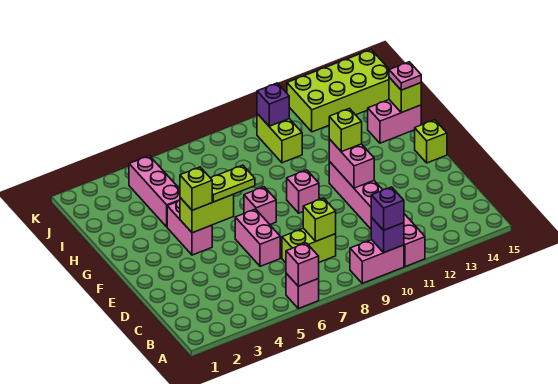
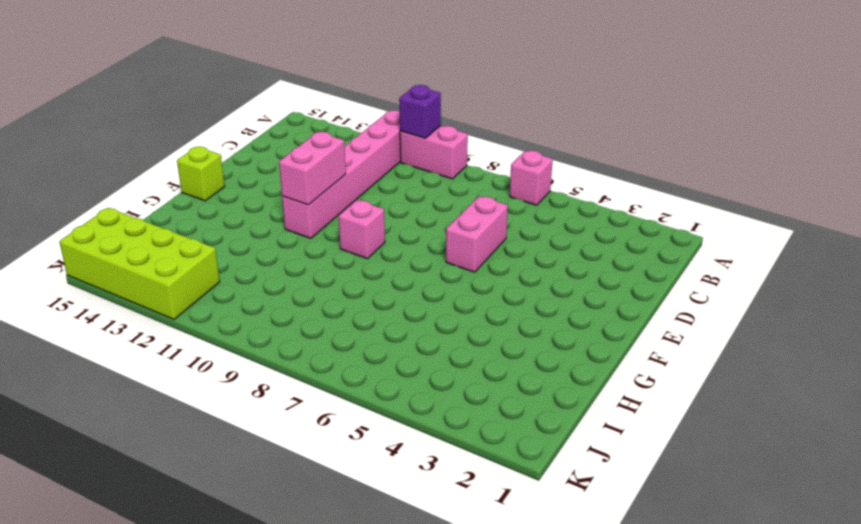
none -> lime 1x2 brick [282,228,336,263]
none -> pink 1x2 brick [167,200,212,255]
none -> pink 1x1 brick [244,187,276,224]

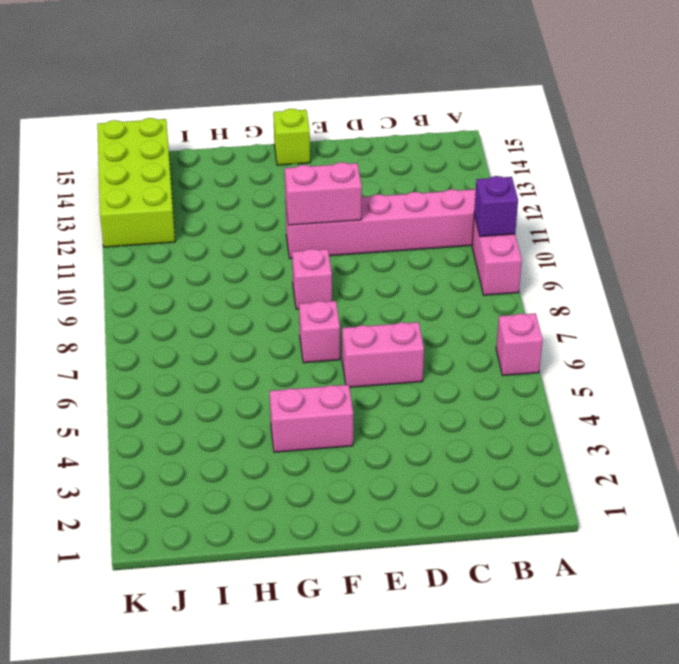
none -> lime 1x2 brick [282,228,336,263]
none -> pink 1x3 brick [129,156,180,227]
none -> pink 1x2 brick [368,100,421,143]

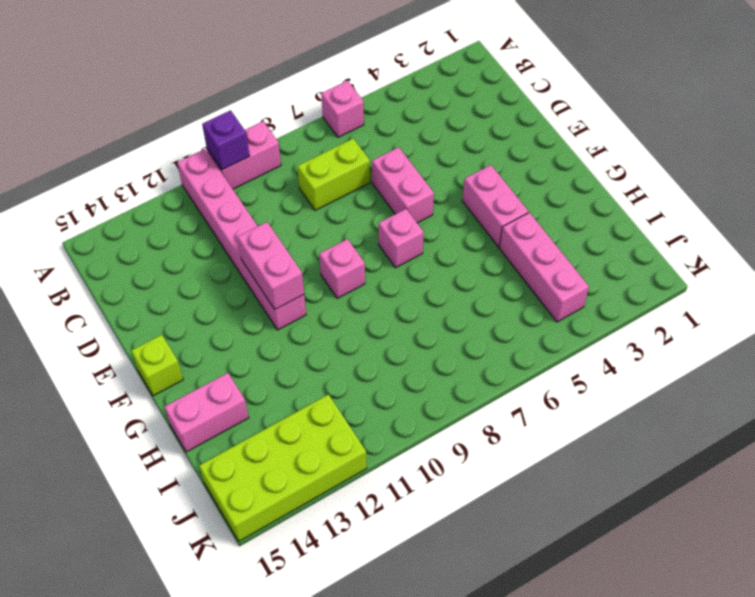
none -> lime 1x2 brick [257,114,302,163]
none -> pink 1x1 brick [286,243,319,286]
none -> lime 1x1 brick [303,198,336,241]

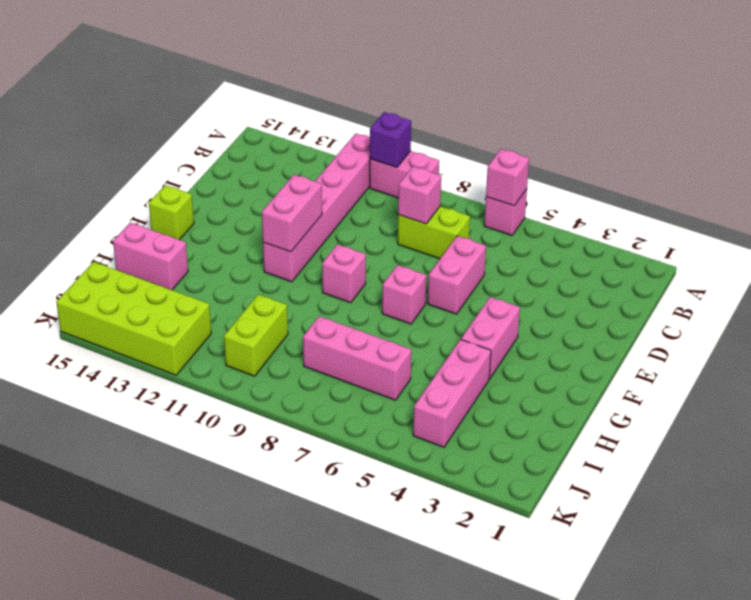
pink 1x1 brick [398,167,441,224] -> lime 1x1 brick [303,198,336,241]
pink 1x3 brick [303,316,411,400] -> none
none -> lime 1x2 brick [180,194,234,233]
none -> lime 1x1 brick [389,77,421,113]
none -> purple 1x1 brick [257,83,289,126]

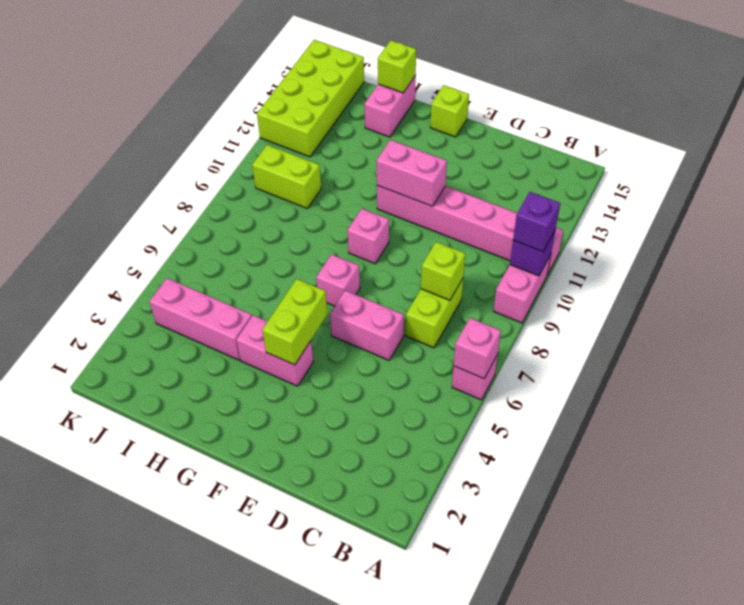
none -> purple 1x1 brick [257,83,289,126]
none -> lime 1x1 brick [180,167,212,210]
none -> lime 1x2 plate [211,165,255,202]

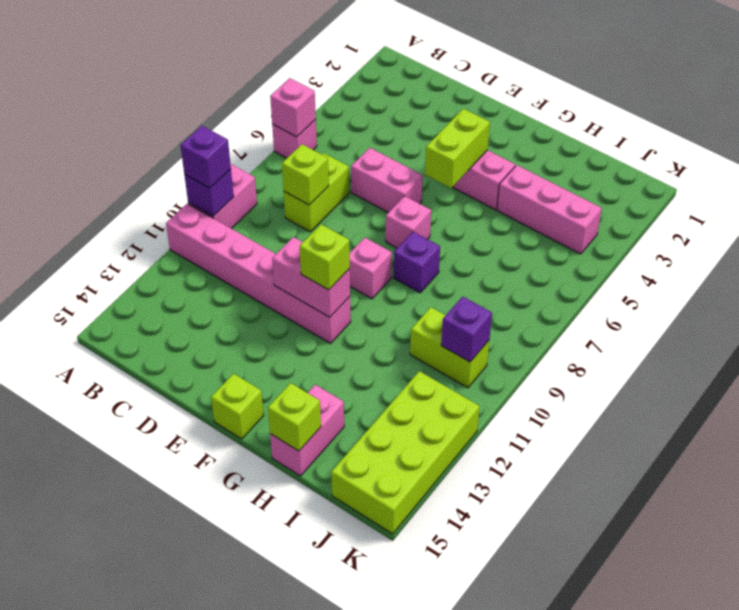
purple 1x1 brick [394,232,440,293] -> none
none -> lime 1x1 brick [180,167,212,210]
none -> lime 1x2 plate [211,165,255,202]
none -> pink 1x1 plate [389,62,421,90]

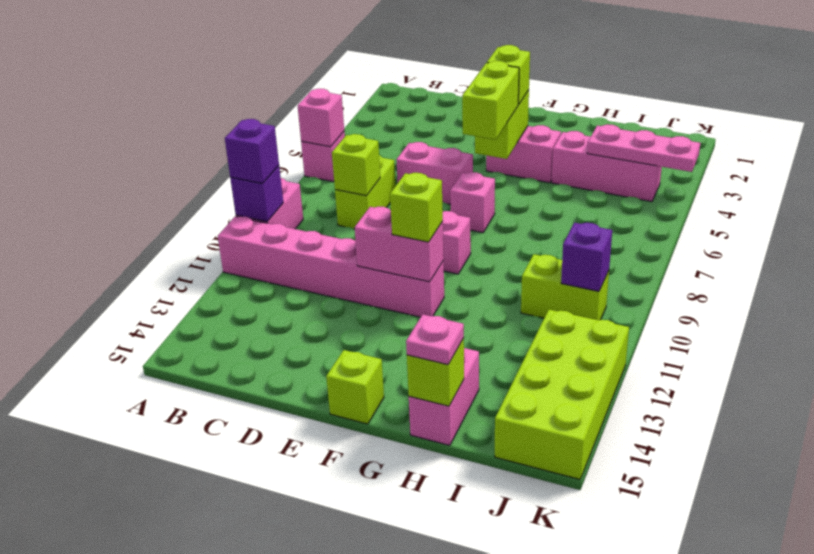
lime 1x2 brick [462,61,519,140] -> lime 1x2 plate [211,165,255,202]
pink 1x3 plate [587,124,700,172] -> none

